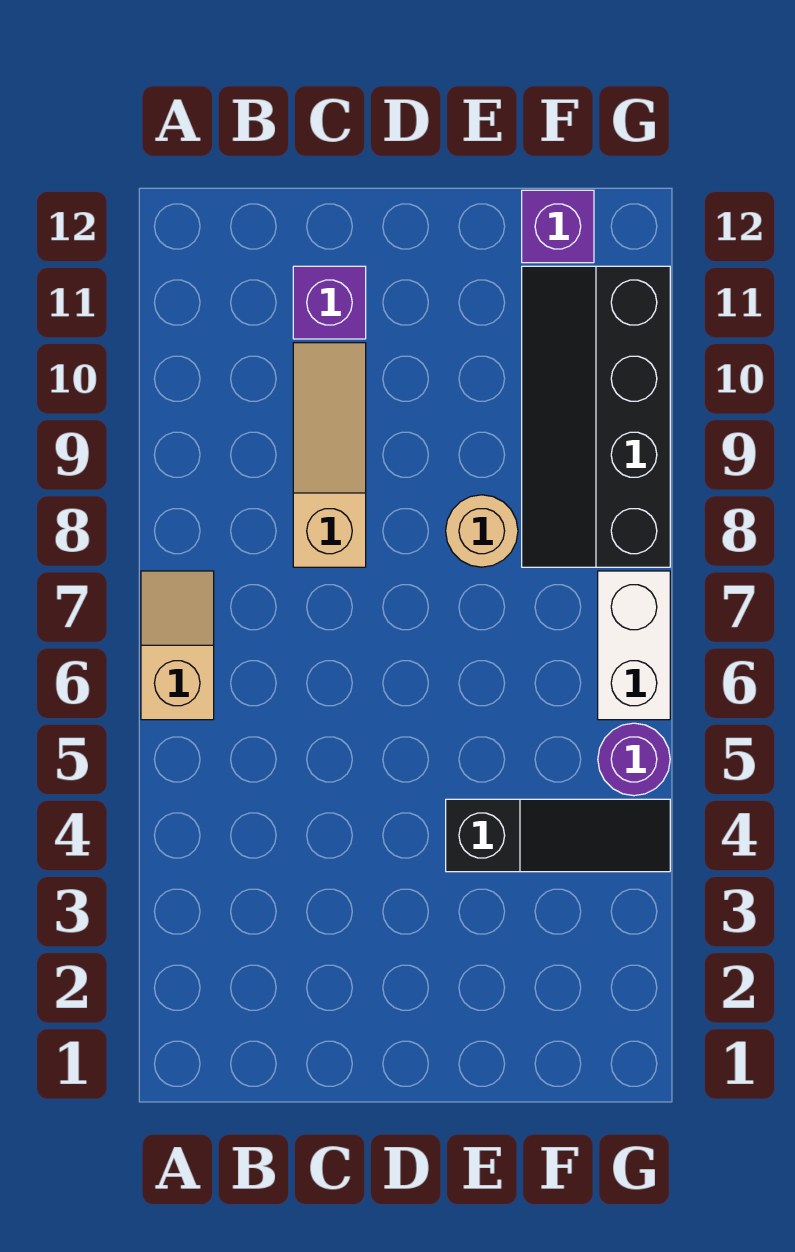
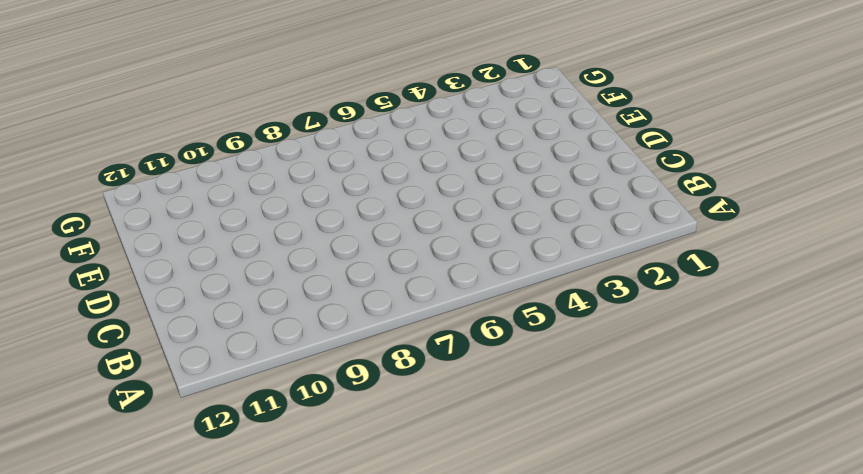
none -> tan 1x2 slope [141,571,214,720]
none -> tan 1x3 slope [293,343,366,567]

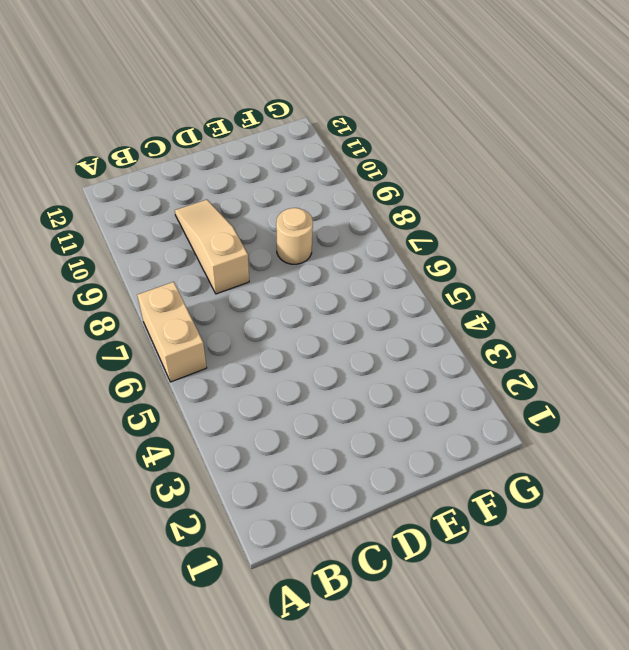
tan 1x2 brick [137,282,207,382] -> tan 1x2 slope [141,571,214,720]
none -> purple 1x1 brick [293,266,366,339]
none -> black 1x3 slope [446,799,670,872]

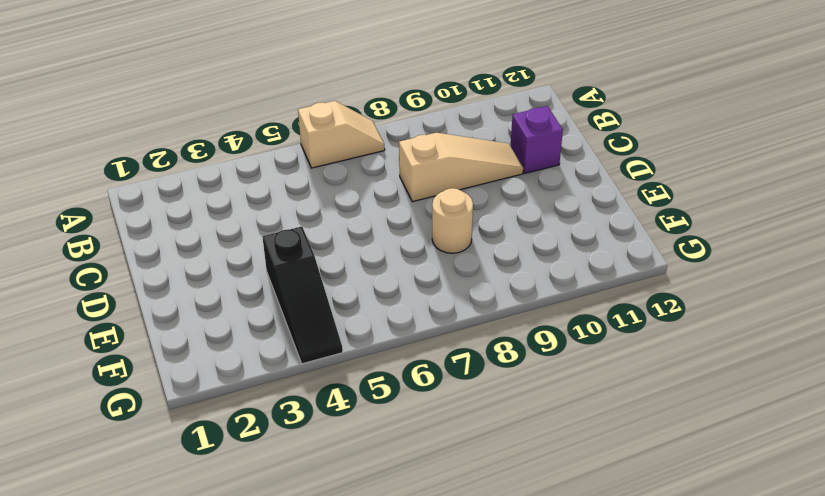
none -> black 2x4 slope [522,266,670,567]
none -> purple 1x1 brick [522,190,594,263]

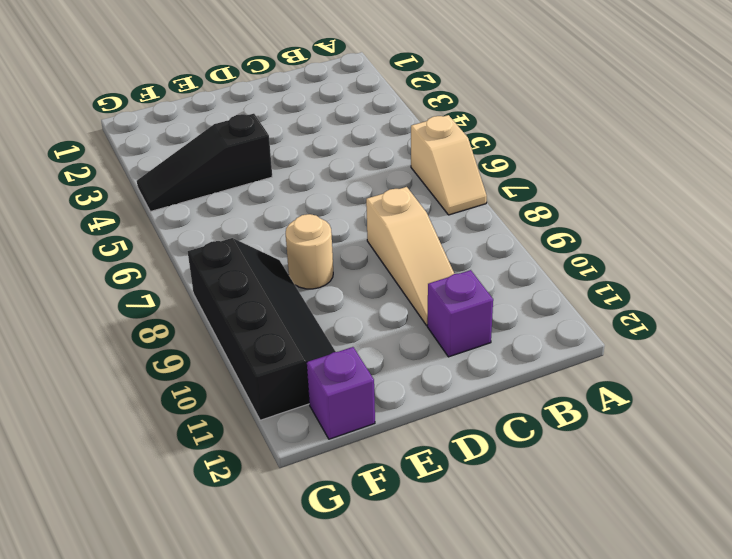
none -> purple 1x1 round brick [598,723,670,796]
none -> white 1x2 brick [598,571,670,720]

